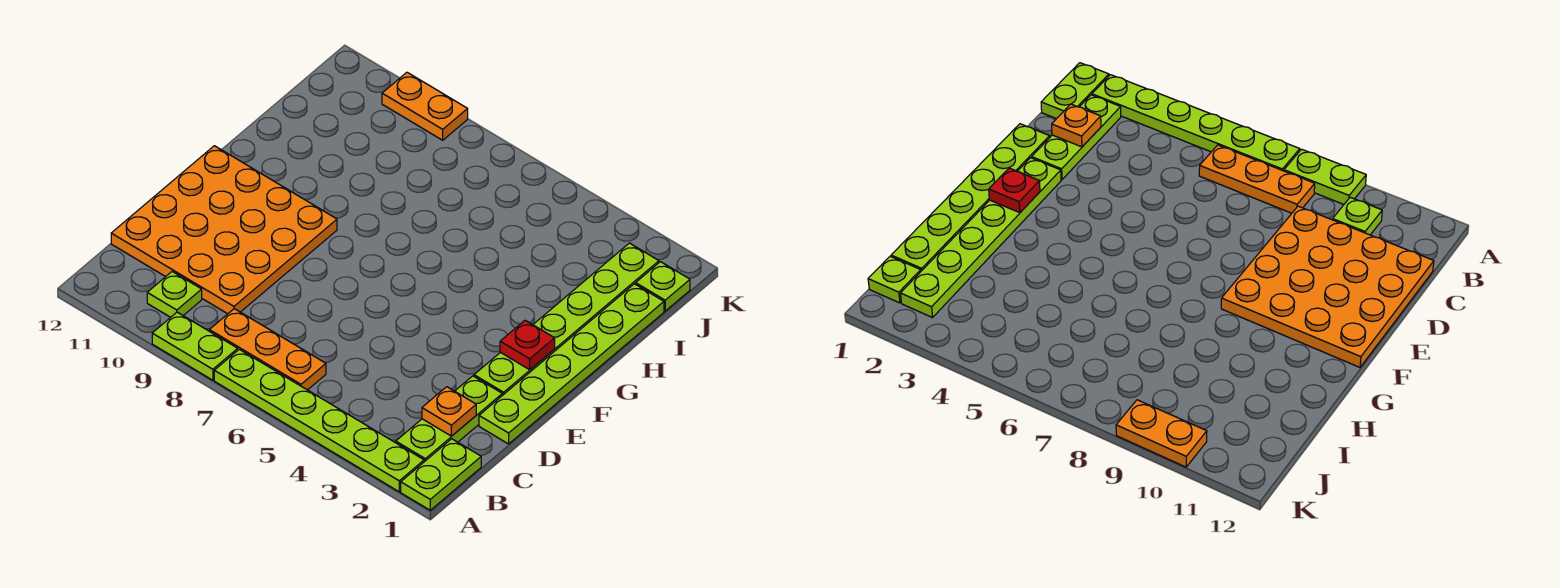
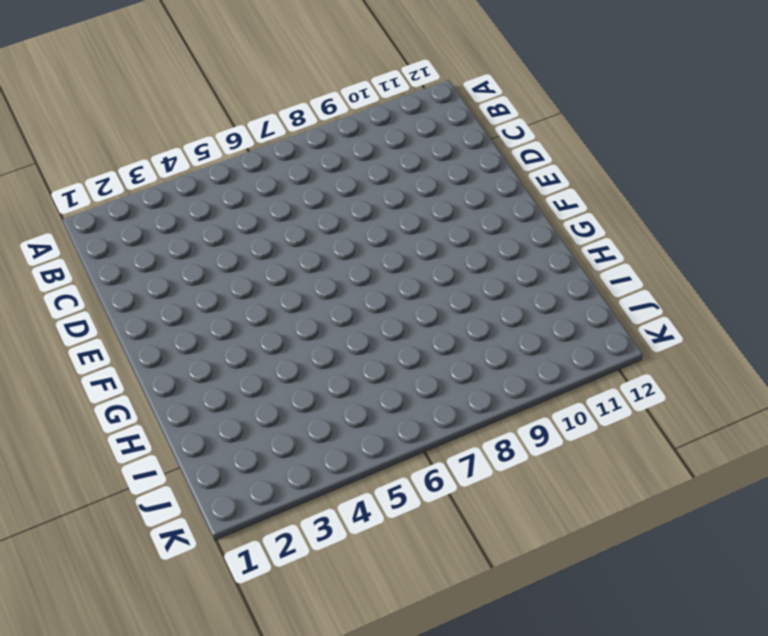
none -> lime 1x2 plate [401,439,481,510]
none -> lime 1x6 plate [214,349,424,492]
none -> lime 1x2 plate [152,312,238,380]

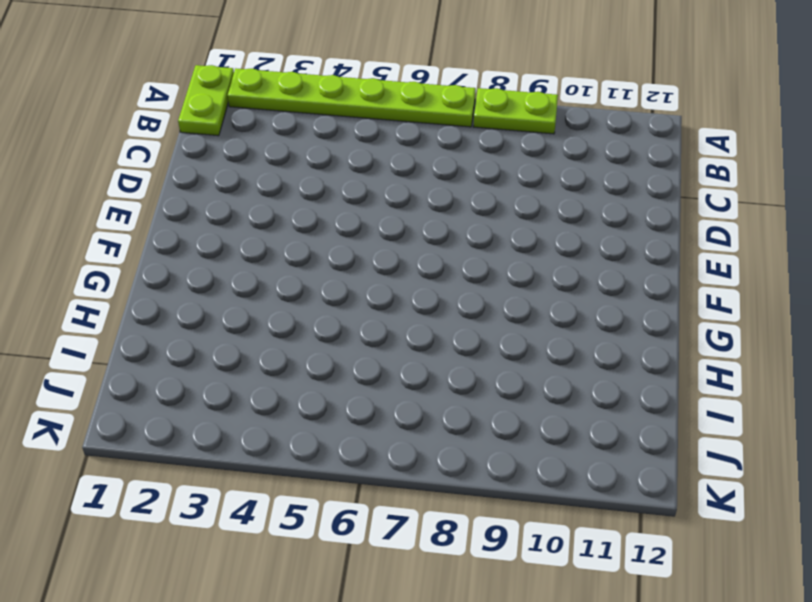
none -> lime 1x3 plate [396,376,502,462]
none -> orange 1x3 plate [209,309,326,390]
none -> lime 1x1 plate [147,272,202,317]

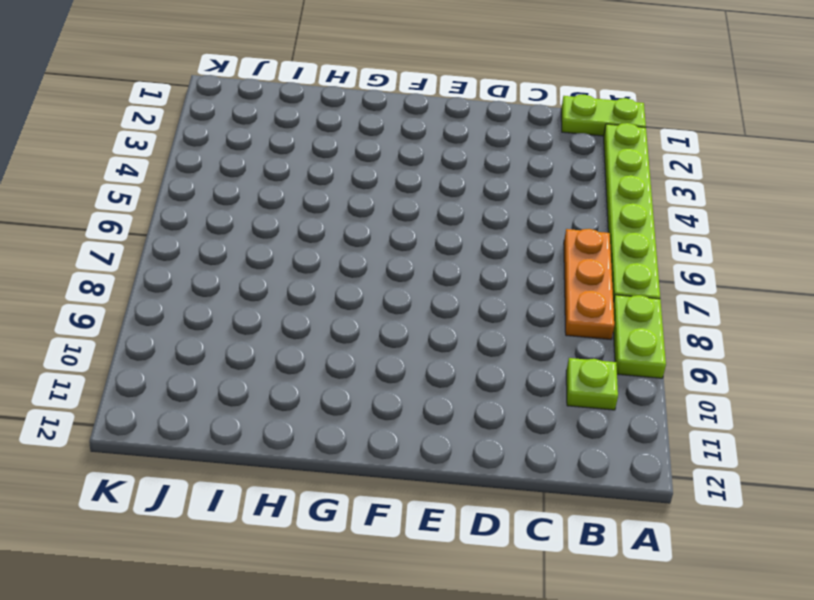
none -> lime 1x3 plate [396,376,502,462]
none -> orange 4x4 plate [111,146,337,314]
none -> lime 1x6 plate [479,284,664,444]

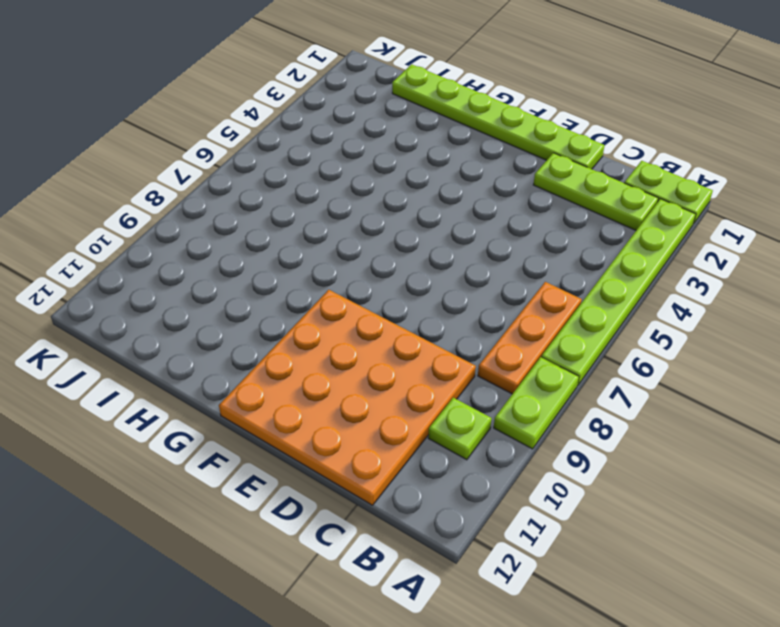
none -> lime 1x6 plate [474,243,659,395]
none -> lime 1x1 plate [636,262,690,311]
none -> orange 1x2 plate [382,72,468,140]

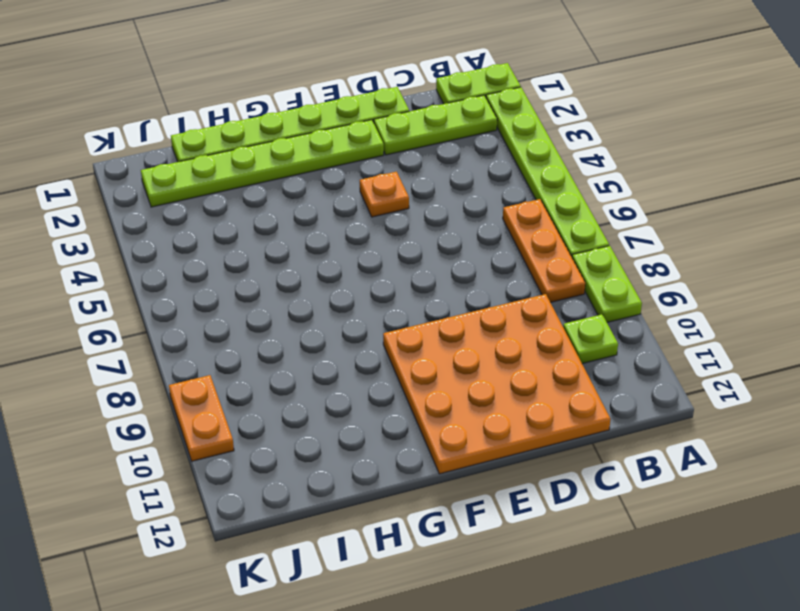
orange 1x1 plate [360,172,409,217] -> orange 1x1 plate moved to [422,387,476,436]
none -> lime 1x1 plate [636,262,690,311]
none -> red 1x1 plate [500,320,555,370]

